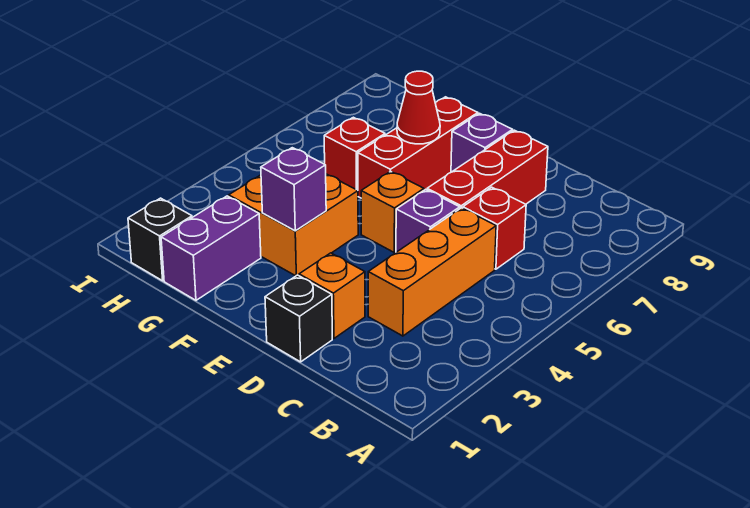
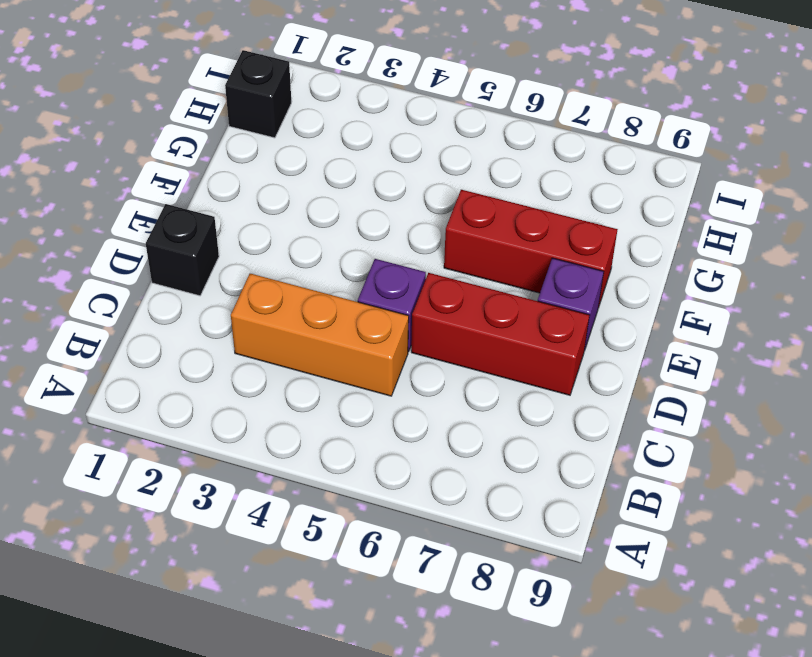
none -> red 1x1 brick [463,187,526,269]
none -> orange 1x1 brick [299,253,365,338]
none -> orange 1x1 brick [361,171,424,252]

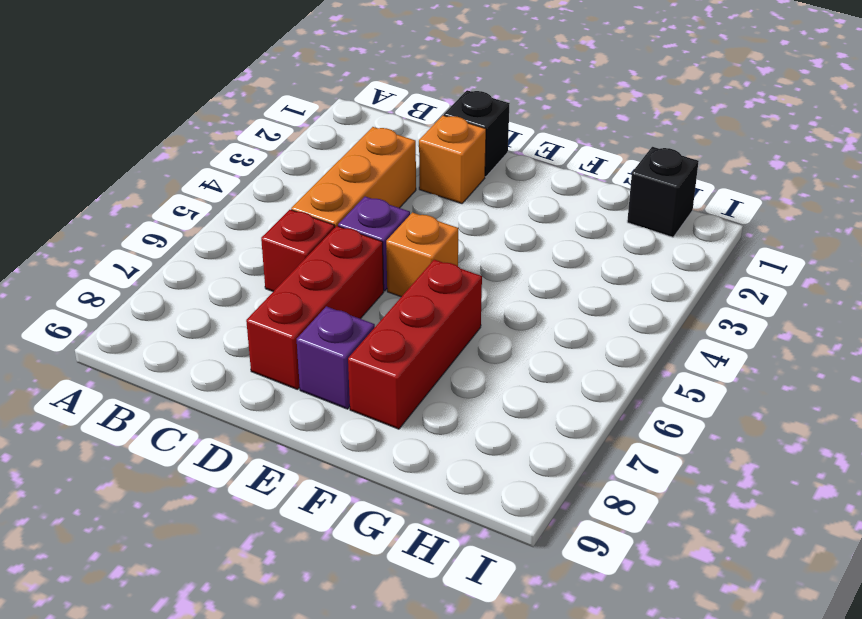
none -> orange 2x2 brick [229,174,358,276]
none -> purple 1x2 brick [161,196,261,300]
none -> red 1x1 brick [324,117,385,190]

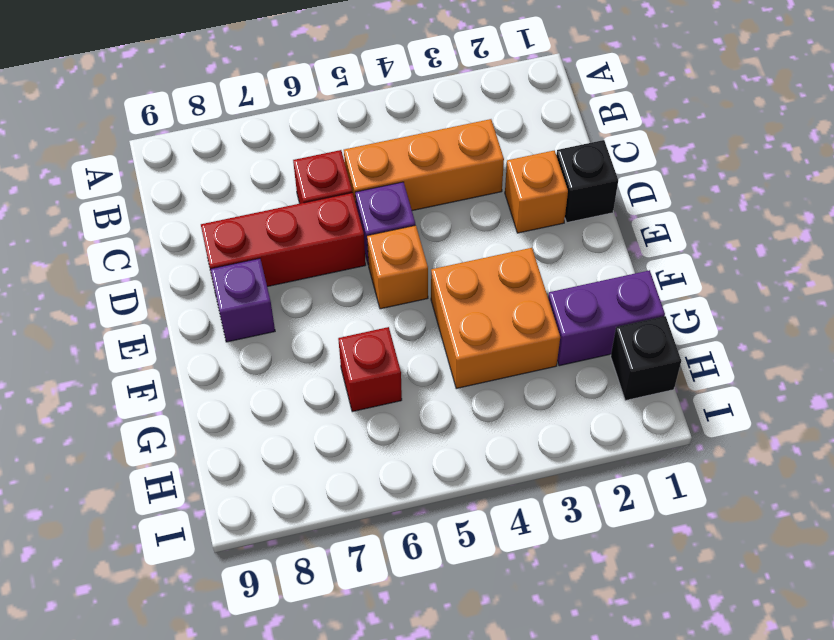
none -> red 1x3 brick [358,97,478,198]
none -> purple 1x1 brick [261,148,326,231]
none -> red 1x1 cone [397,71,440,144]

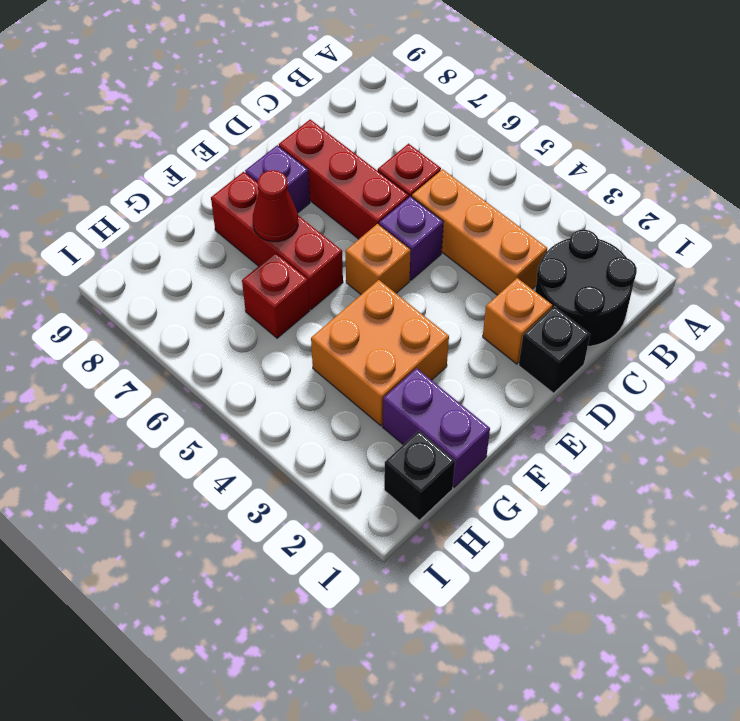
black 2x2 round brick [535,230,637,346] -> none
none -> purple 1x1 brick [261,148,326,231]

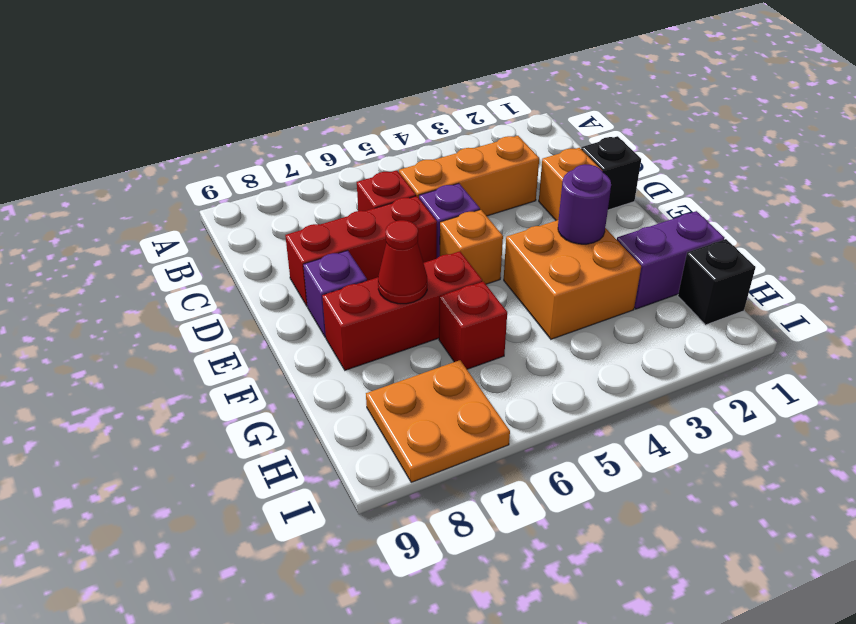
purple 1x1 round brick [558,164,611,244] -> purple 1x1 brick [261,148,326,231]
orange 2x2 plate [366,360,510,482] -> none

